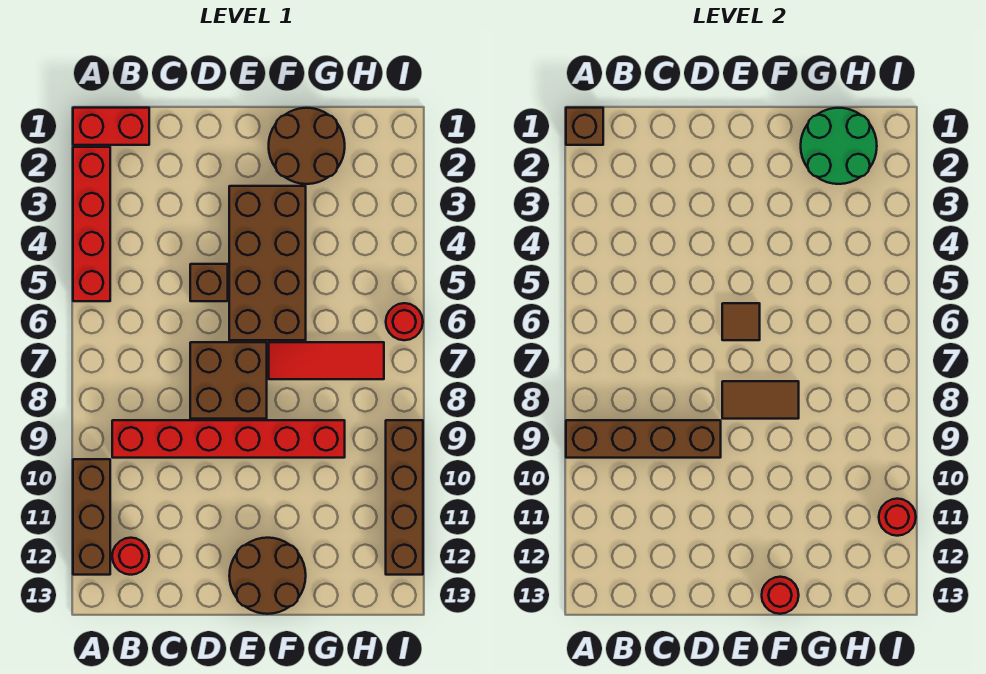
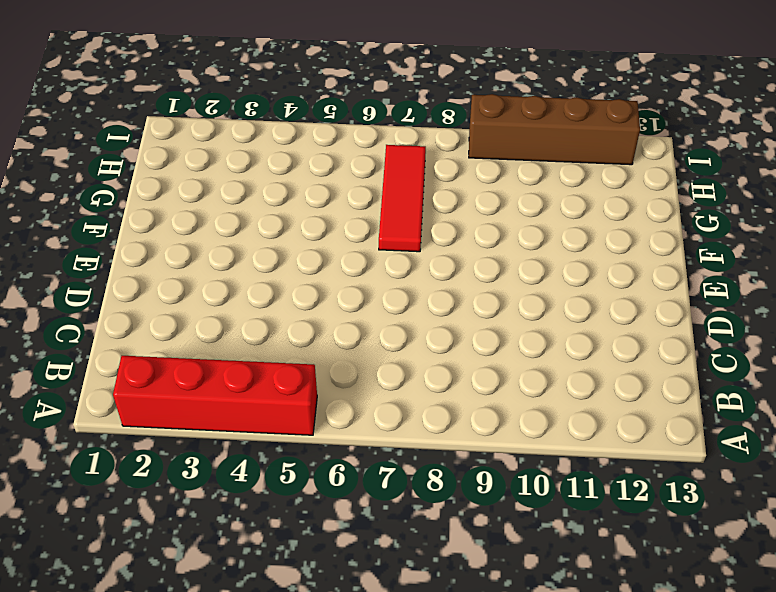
none -> red 1x2 brick [73,108,149,145]
none -> brown 1x3 brick [73,459,110,575]
none -> red 1x6 brick [112,420,345,458]

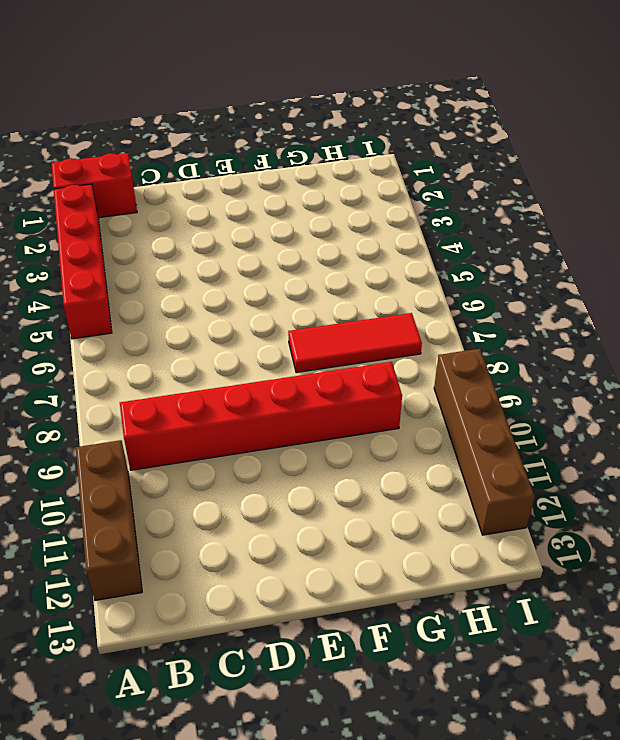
none -> red 1x1 round brick [112,538,149,575]
none -> brown 1x1 brick [190,264,228,301]
none -> brown 2x2 brick [190,342,267,419]

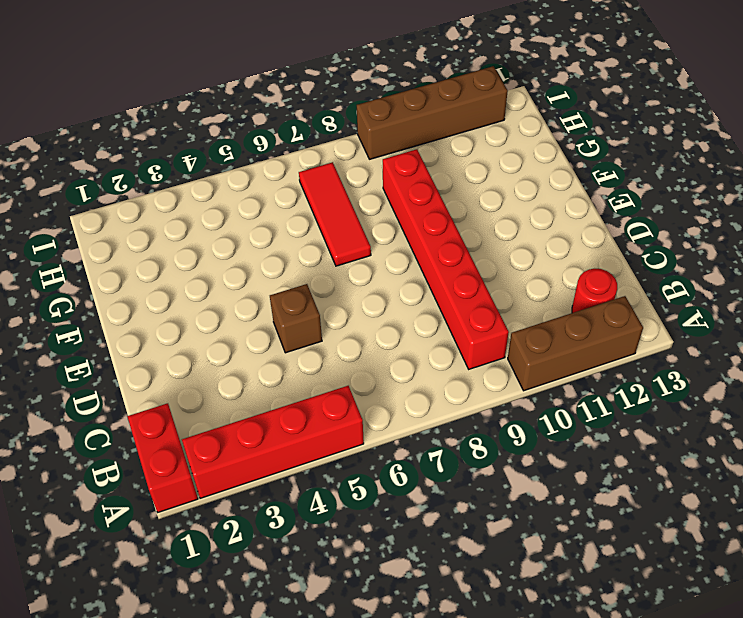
none -> brown 2x2 brick [190,342,267,419]
none -> brown 2x4 brick [229,186,306,340]
none -> brown 2x2 round brick [229,538,306,614]

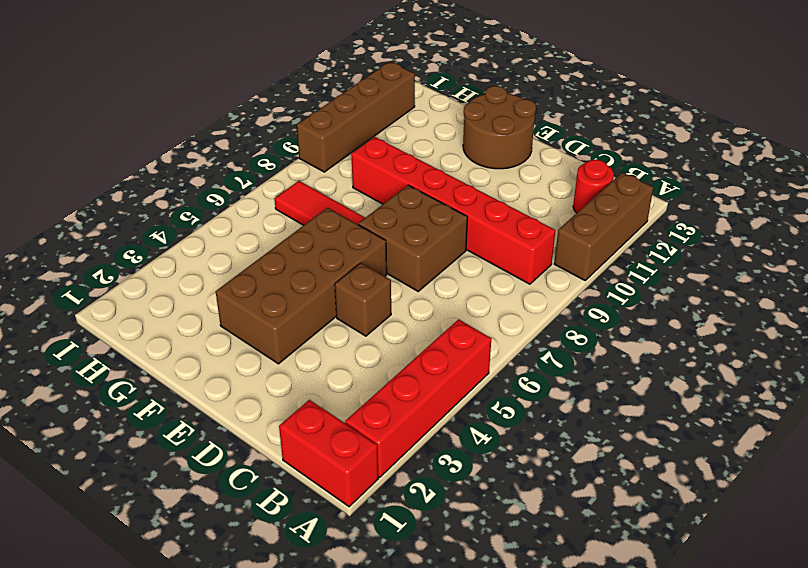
none -> brown 2x2 round brick [269,108,345,184]
none -> red 1x1 round brick [386,303,423,340]
none -> brown 1x1 brick [566,108,603,145]

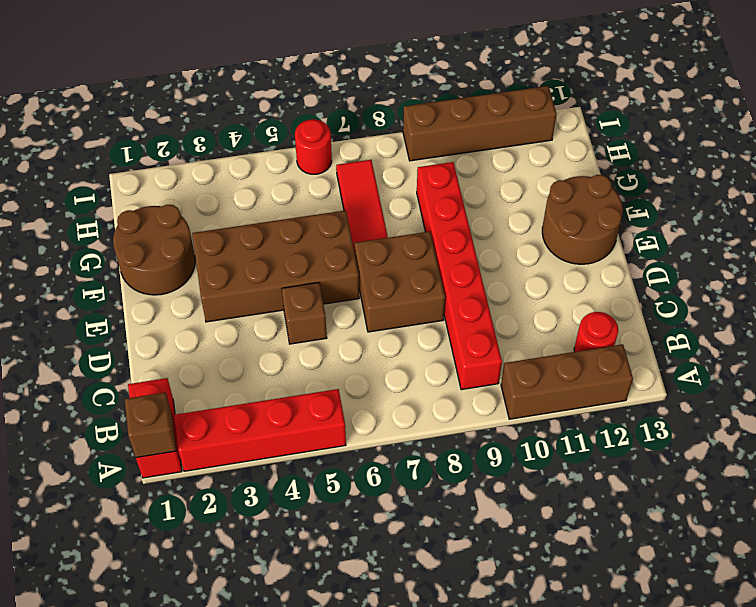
none -> brown 1x4 brick [566,420,721,458]
none -> brown 1x1 tile [722,303,760,340]
none -> brown 1x2 tile [722,381,799,419]

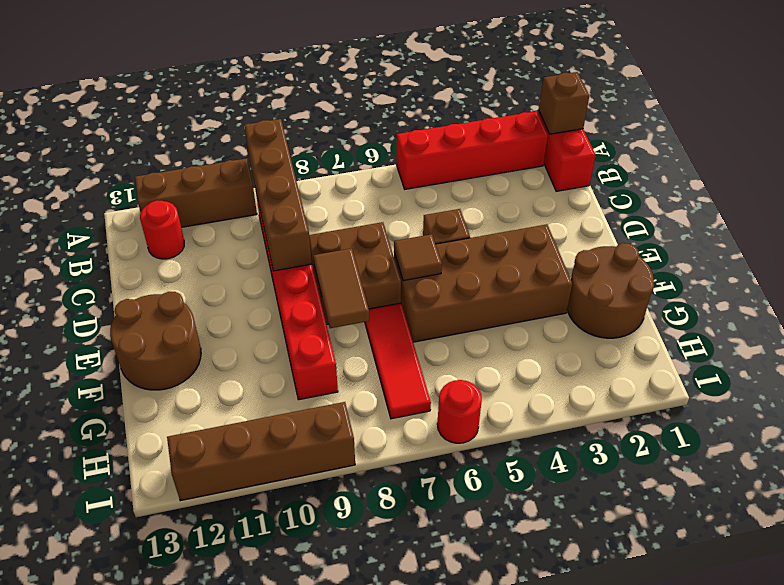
none -> red 1x1 round brick [762,577,799,614]
none -> green 2x2 round brick [801,108,877,184]
none -> red 1x1 round brick [879,499,916,536]

